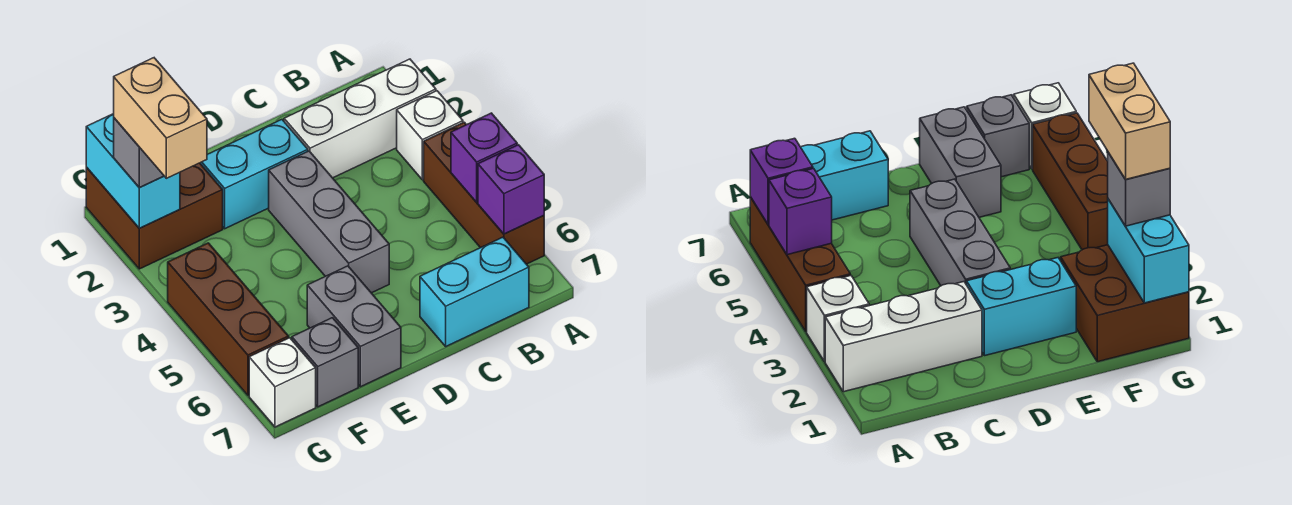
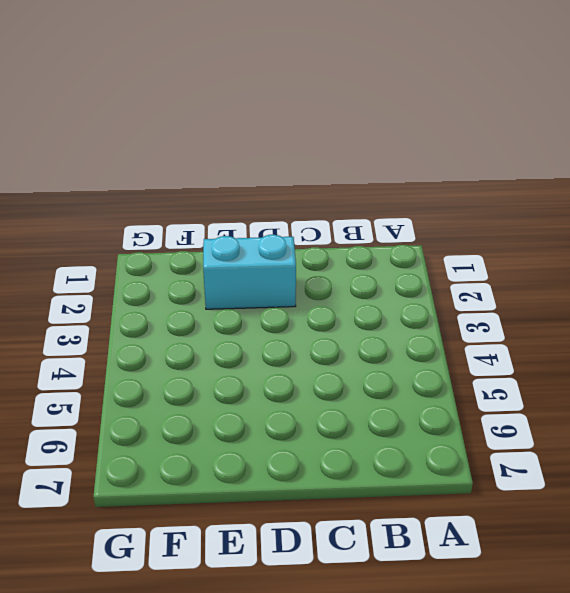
none -> white 1x3 brick [284,59,436,178]
none -> white 1x1 brick [397,91,463,180]
none -> brown 1x3 brick [424,122,544,264]

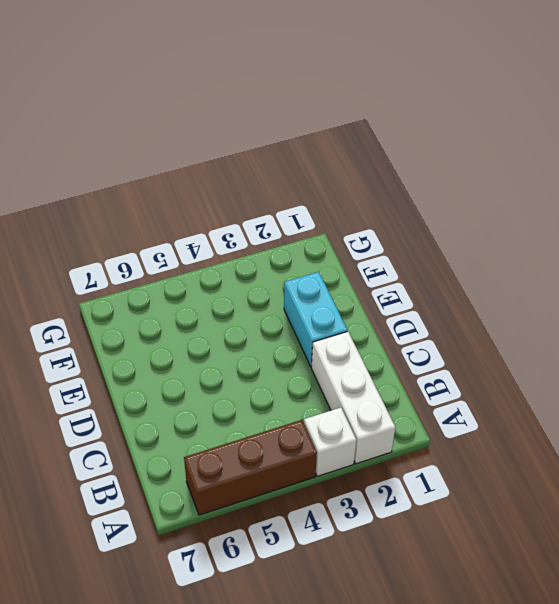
none -> cyan 1x2 brick [420,237,529,346]
none -> grey 1x3 brick [269,151,389,293]
none -> grey 1x2 brick [307,266,401,387]

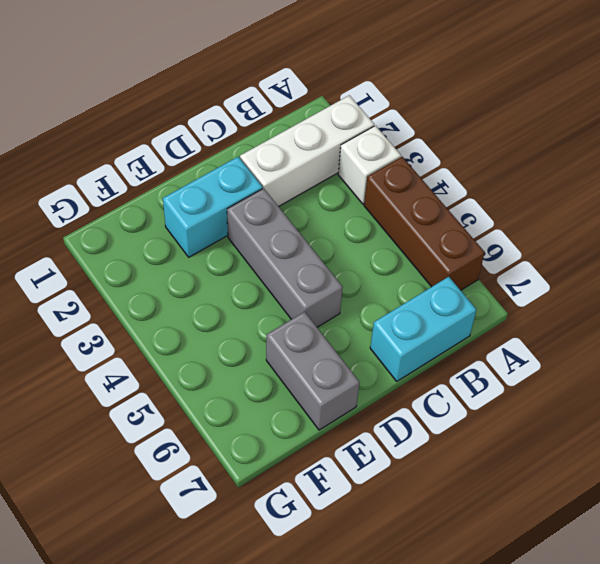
none -> brown 2x2 brick [86,163,223,269]
none -> grey 1x1 brick [292,318,358,407]
none -> brown 1x3 brick [168,243,289,395]

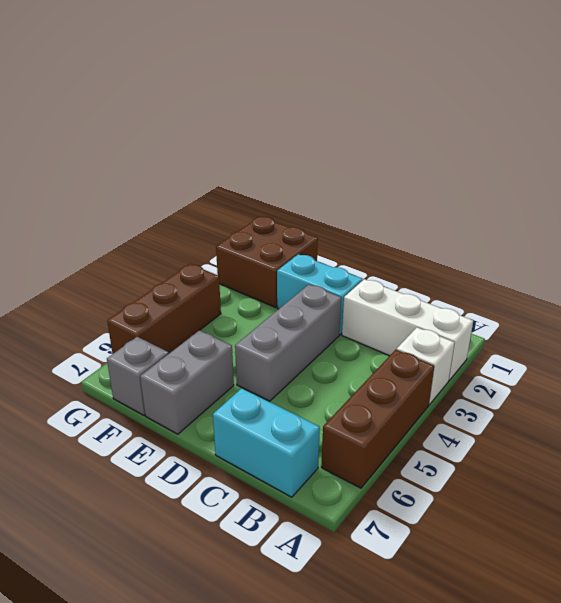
none -> white 1x1 brick [249,338,316,427]
none -> purple 1x1 brick [451,113,517,202]
none -> purple 1x1 brick [478,145,544,234]

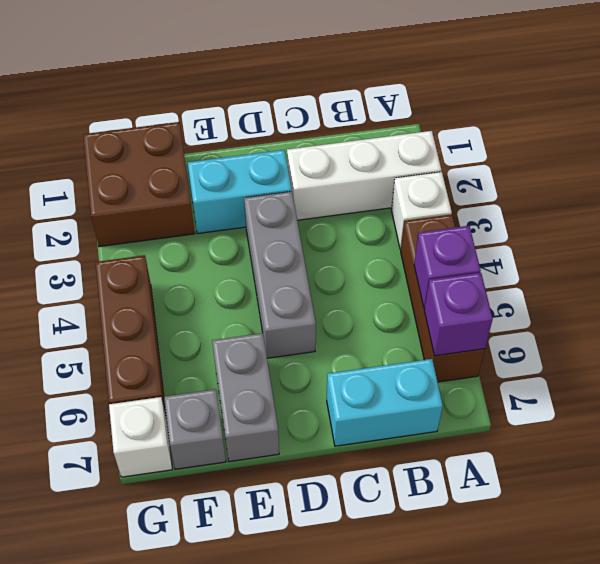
none -> cyan 1x2 brick [86,114,180,228]
none -> grey 1x1 brick [114,118,164,187]
none -> tan 1x2 brick [114,58,207,178]

